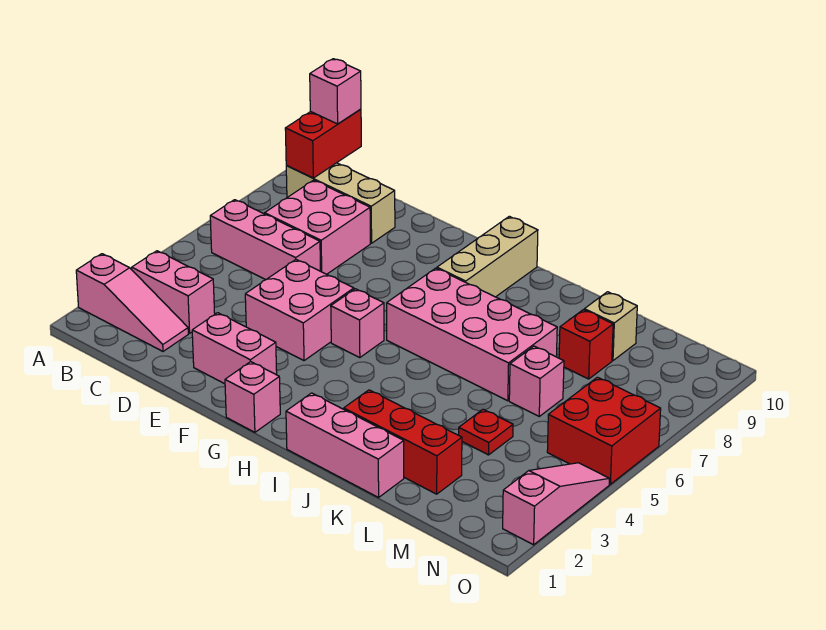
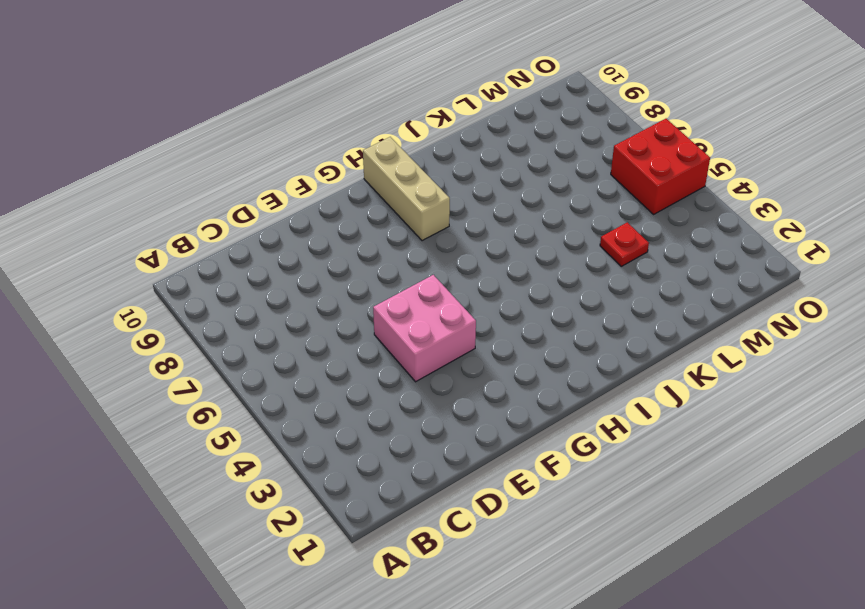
none -> pink 1x3 slope [76,254,188,351]
none -> pink 1x2 brick [132,251,215,333]
none -> pink 1x3 brick [210,200,321,280]

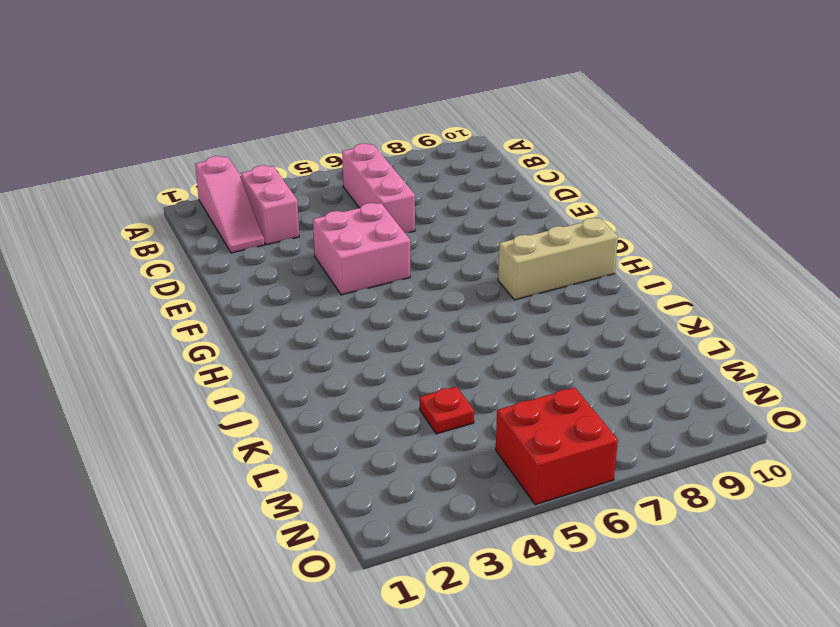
none -> tan 1x3 brick [286,163,395,243]
none -> pink 2x2 brick [265,180,370,274]
none -> pink 1x2 brick [192,313,277,384]

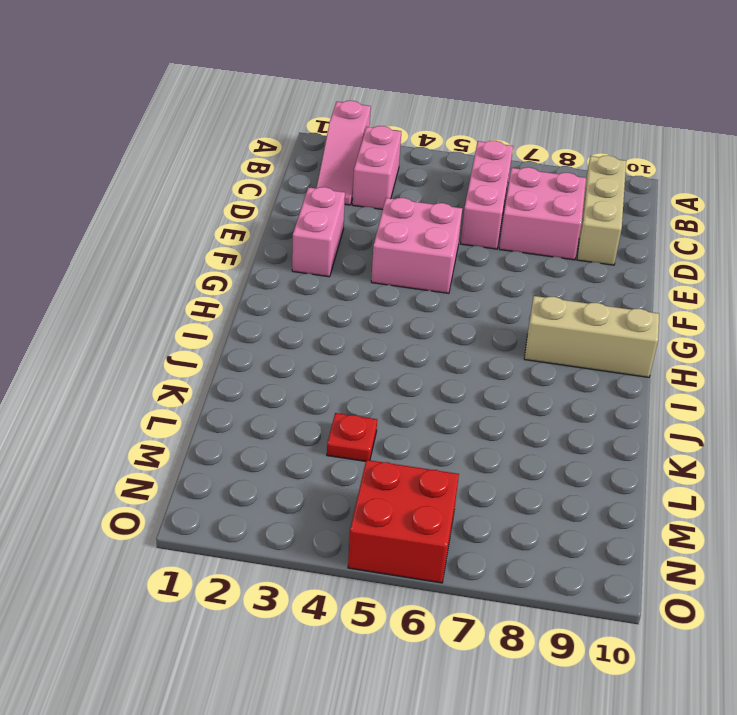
none -> pink 1x1 brick [225,362,280,432]
none -> pink 1x1 brick [331,289,384,358]
none -> pink 2x4 brick [387,268,557,401]

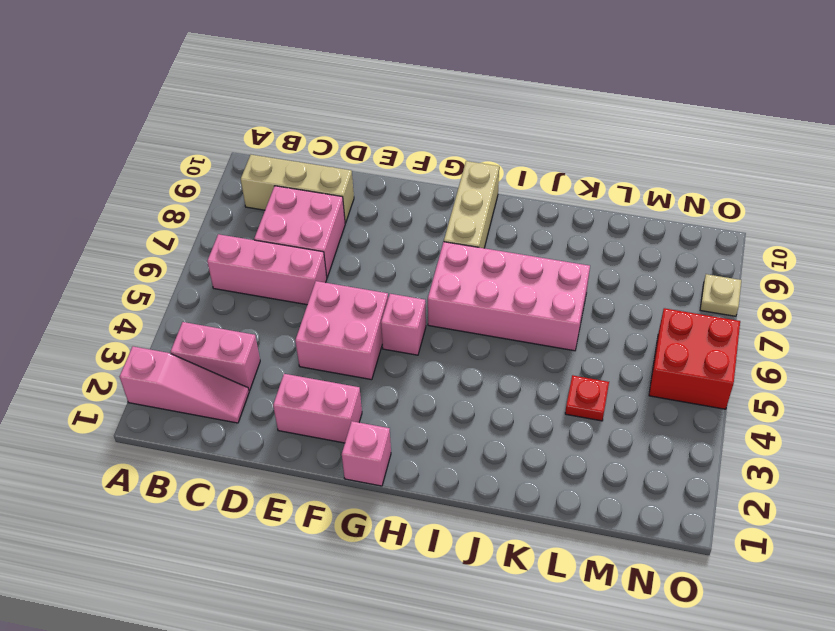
tan 1x1 plate [700,274,741,316] -> none
none -> pink 1x3 brick [286,393,404,498]
none -> red 1x3 brick [344,390,462,494]
none -> pink 1x1 brick [509,346,564,416]

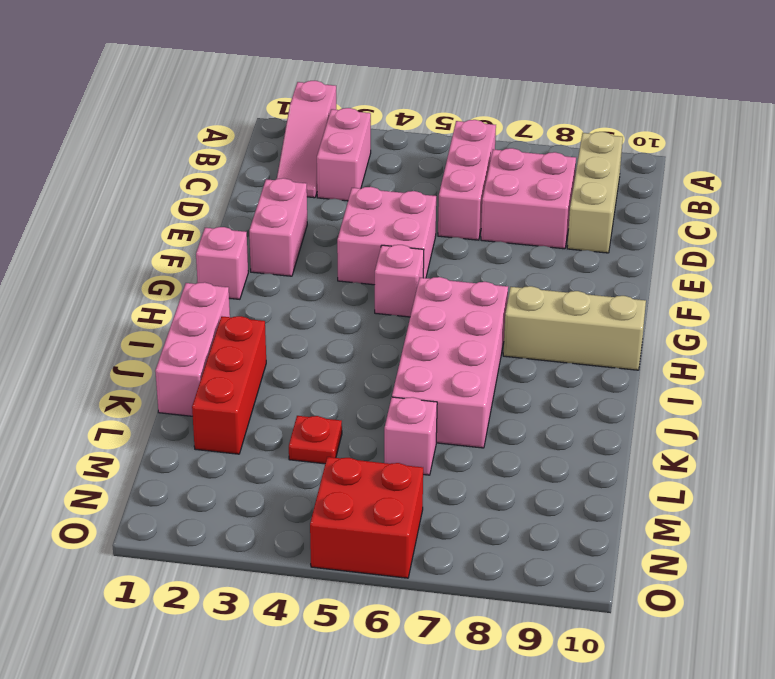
none -> red 1x1 brick [559,310,613,379]
none -> tan 1x1 brick [584,292,637,361]
none -> pink 1x3 slope [503,463,609,545]

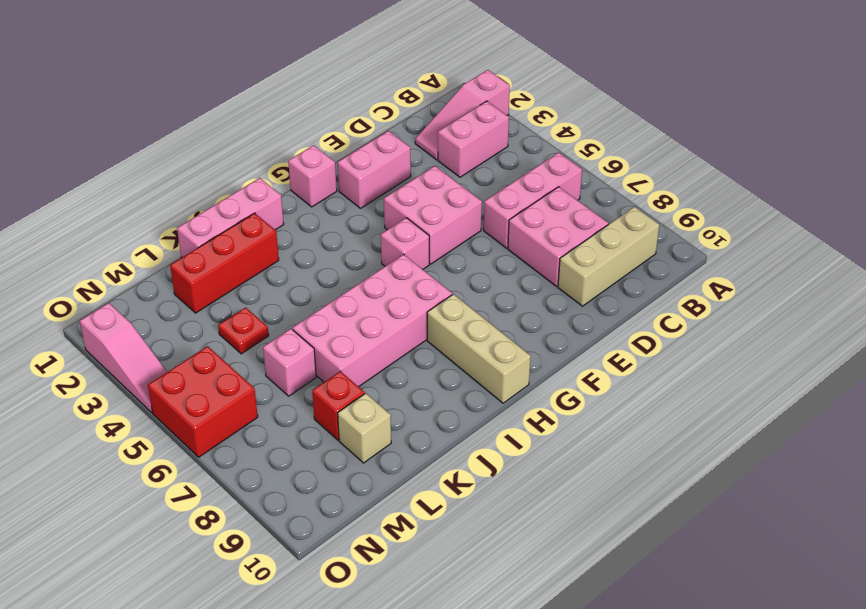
none -> red 1x2 brick [285,109,361,178]
none -> pink 1x1 brick [310,59,361,124]

